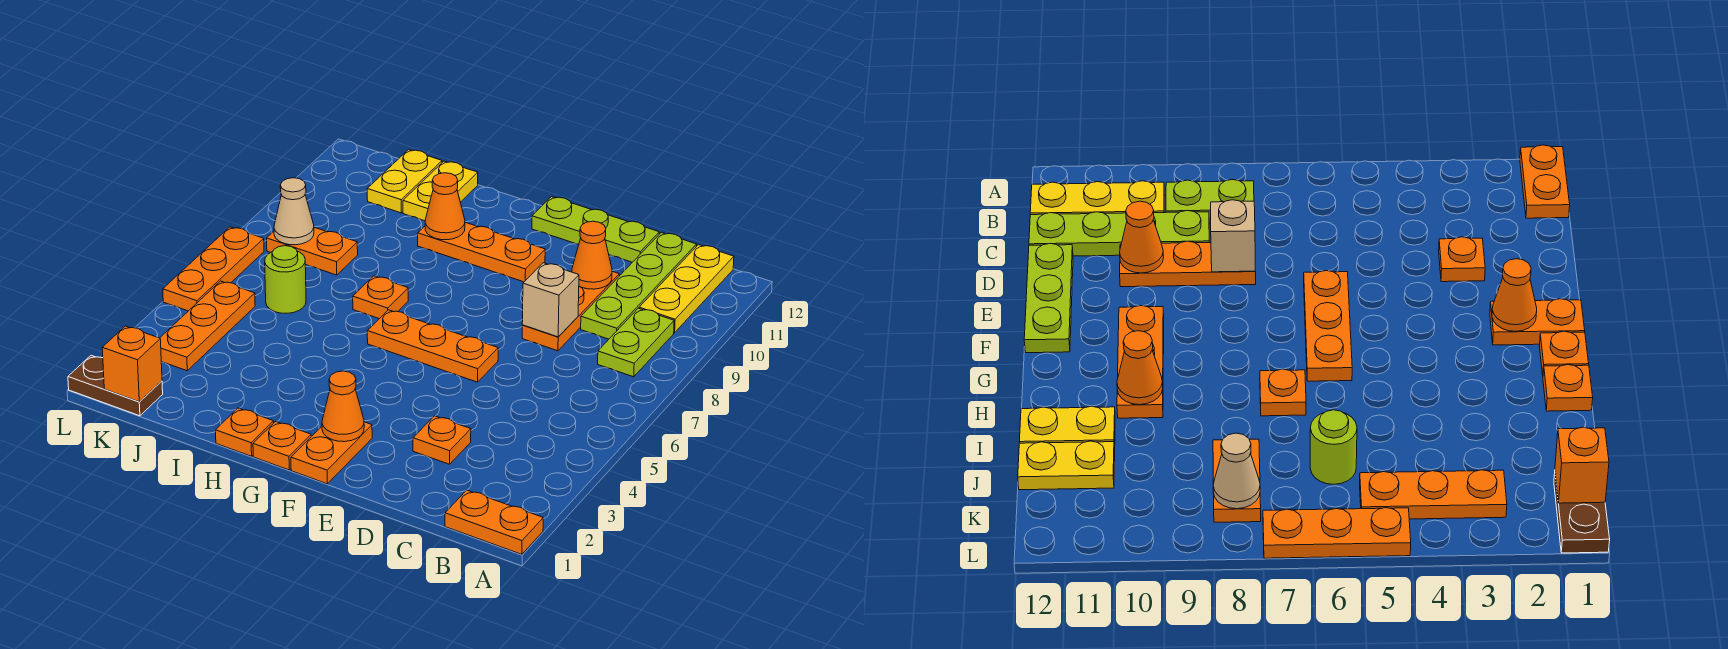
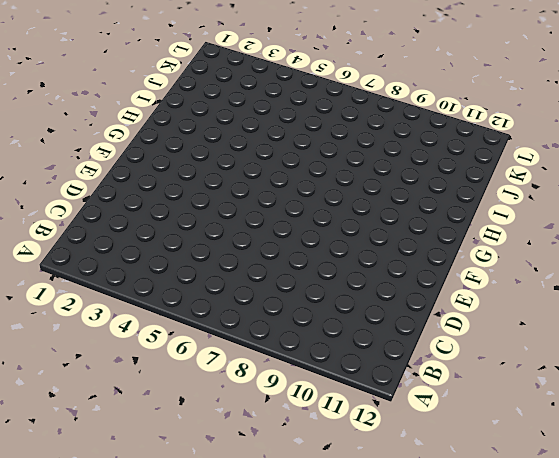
none -> orange 1x2 plate [445,490,543,554]
none -> lime 1x2 plate [598,308,674,377]
none -> yellow 1x3 plate [639,245,734,333]

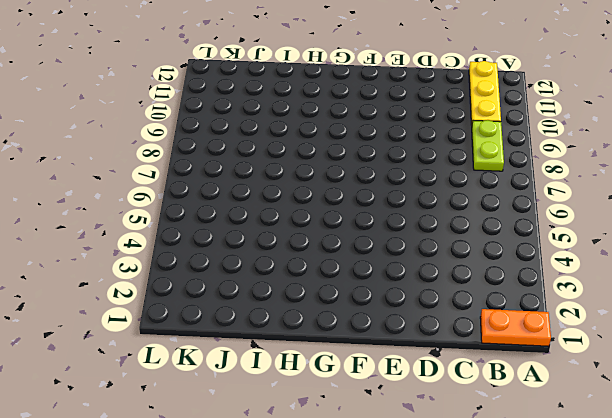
none -> lime 1x4 plate [581,232,697,339]
none -> orange 1x1 plate [413,416,471,464]
none -> orange 1x3 plate [522,271,619,351]

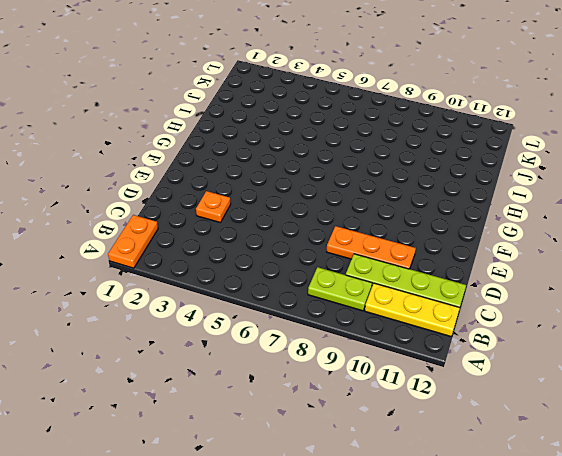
none -> lime 1x3 plate [532,197,659,262]
none -> orange 1x3 plate [367,310,498,382]
none -> orange 1x2 plate [291,422,372,484]

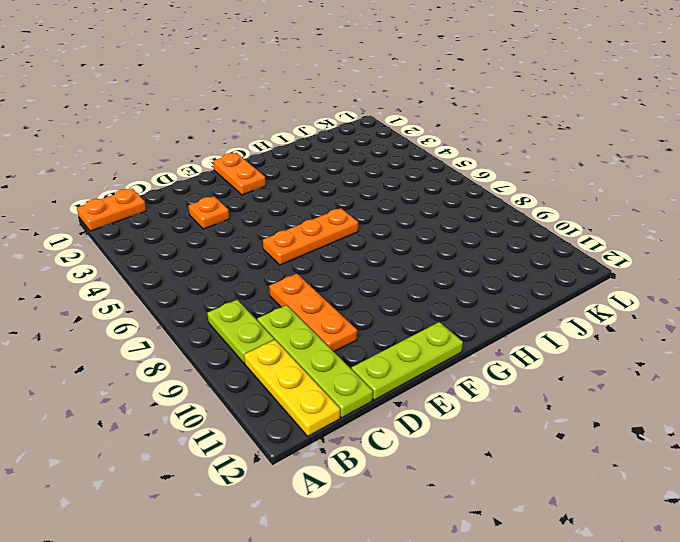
none -> orange 1x3 plate [418,222,545,282]
none -> orange 1x1 plate [253,422,311,470]
none -> orange 1x1 plate [216,408,274,456]

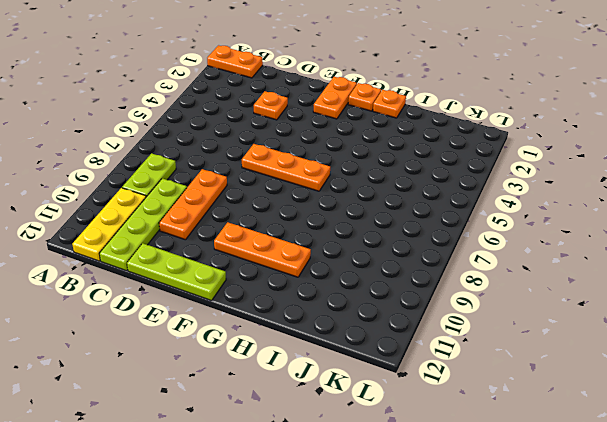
none -> orange 1x1 plate [353,276,408,319]
none -> yellow 1x2 plate [403,161,478,221]
none -> lime 1x1 round brick [265,246,306,313]

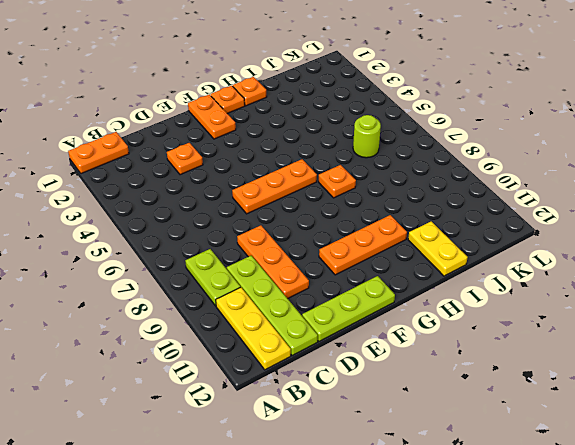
none -> orange 1x2 plate [267,227,358,275]
none -> yellow 1x2 plate [367,150,442,213]
none -> brown 1x2 plate [68,355,163,416]

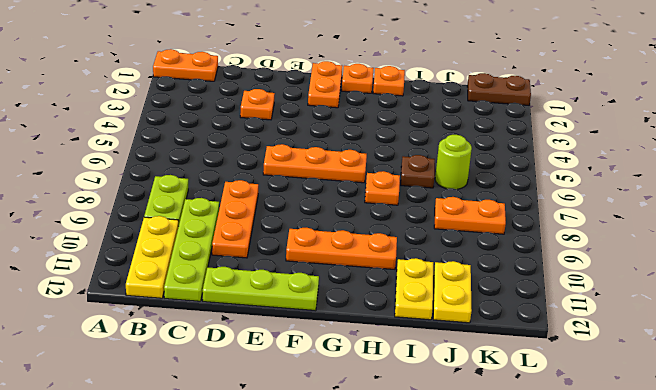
brown 1x1 plate [401,155,435,188] -> none
none -> orange 1x3 plate [160,281,255,371]
none -> orange 1x3 plate [163,227,264,311]
none -> tan 1x1 brick [522,263,579,337]

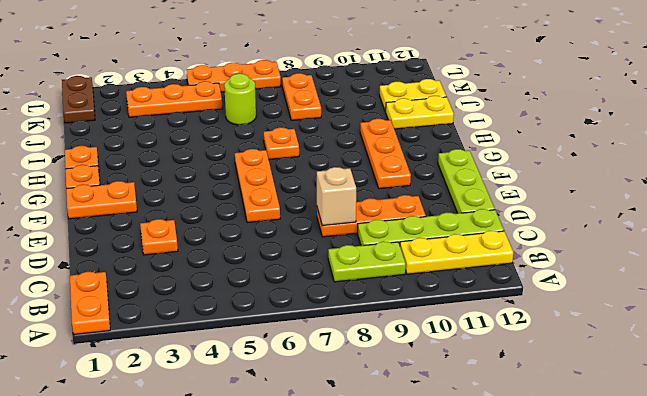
none -> orange 1x1 cone [572,221,612,289]
none -> orange 1x1 cone [322,371,364,442]
none -> orange 1x1 cone [425,173,465,240]

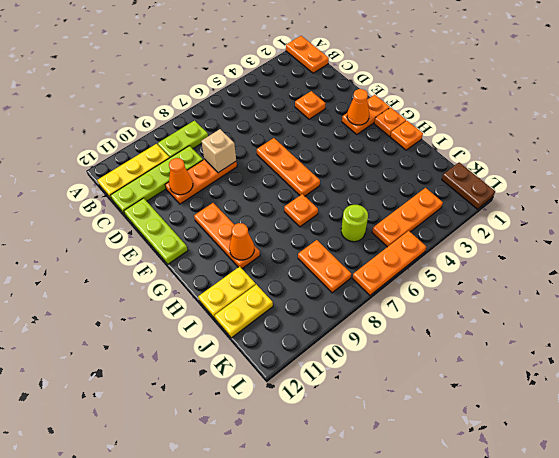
none -> orange 1x1 brick [102,326,162,402]
none -> tan 1x1 cone [274,178,314,245]

